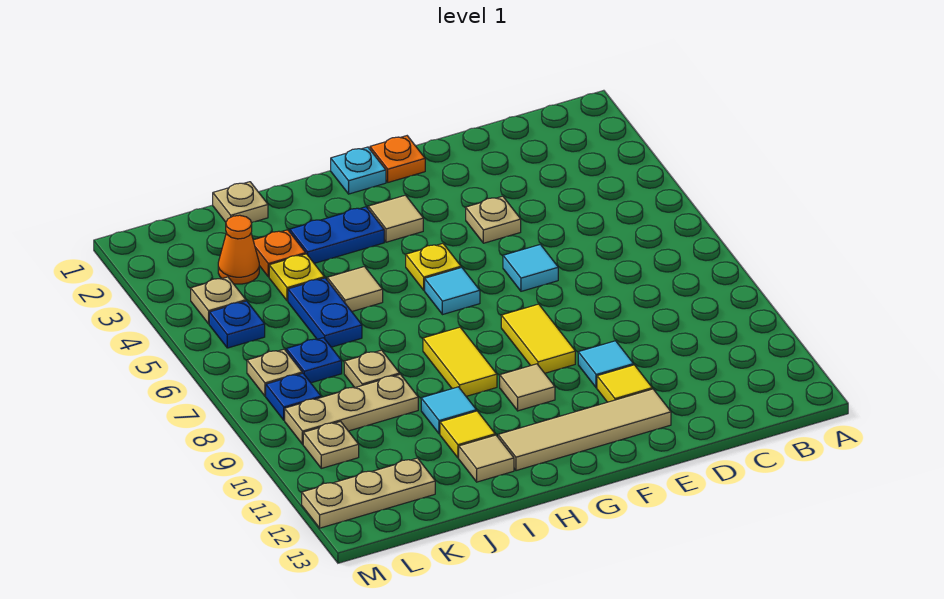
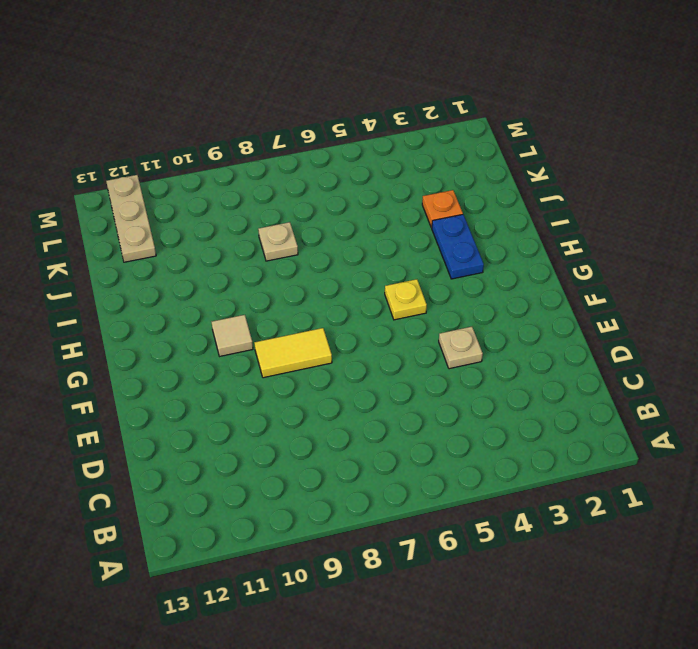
none -> cyan 1x1 tile [503,244,558,291]
none -> cyan 1x1 tile [578,341,634,388]
none -> yellow 1x1 tile [597,365,652,402]
none -> tan 1x4 tile [498,389,671,471]

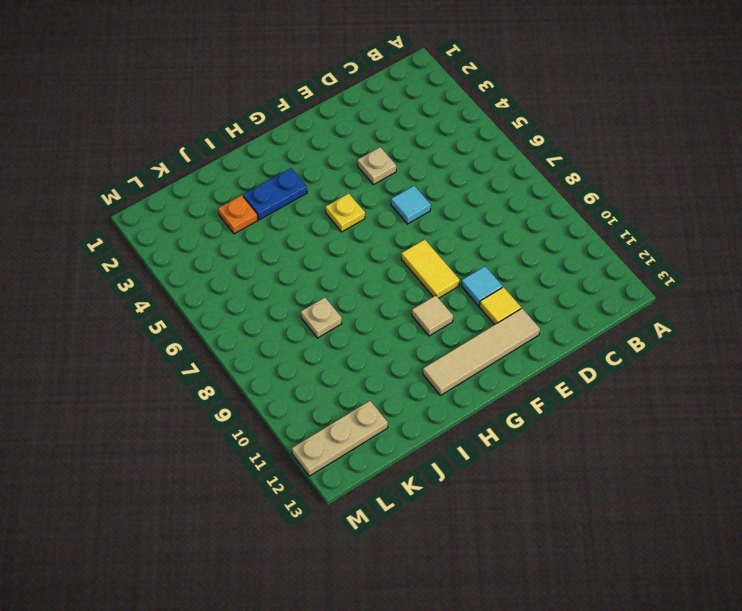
none -> orange 1x1 plate [370,136,425,182]
none -> cyan 1x1 plate [331,147,386,194]
none -> tan 1x1 tile [368,195,423,242]
none -> cyan 1x1 tile [425,268,480,315]

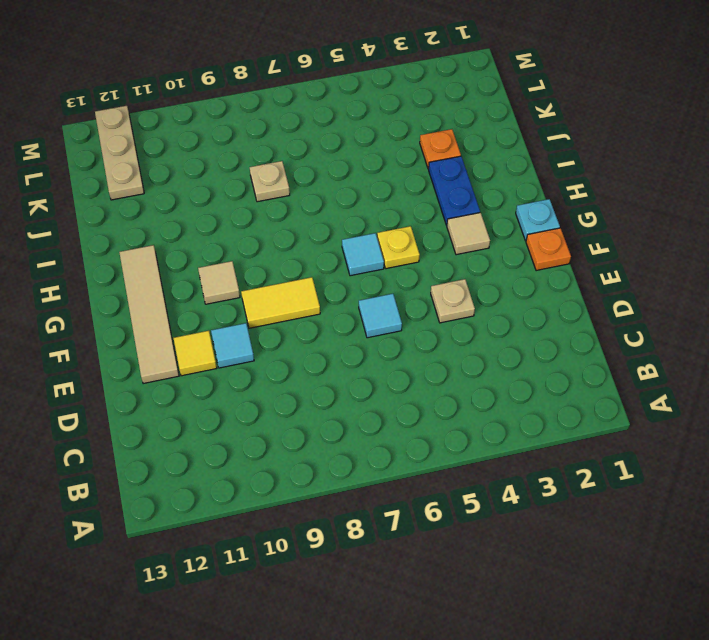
none -> yellow 1x2 tile [423,327,497,396]
none -> tan 1x1 tile [327,267,383,311]
none -> cyan 1x1 tile [421,387,476,434]
none -> yellow 1x1 tile [440,411,495,458]

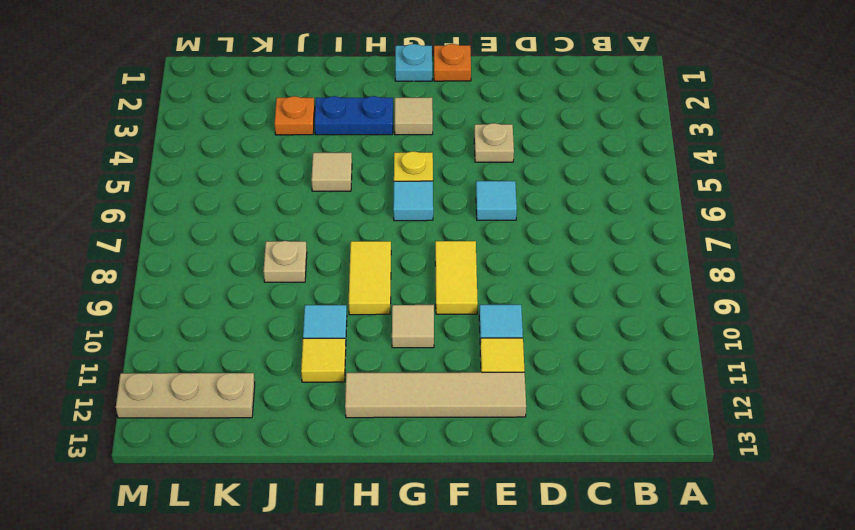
none -> tan 1x1 tile [459,435,514,482]
none -> tan 1x1 plate [213,182,268,223]
none -> yellow 1x1 plate [269,254,324,301]
none -> blue 1x2 plate [288,278,362,347]

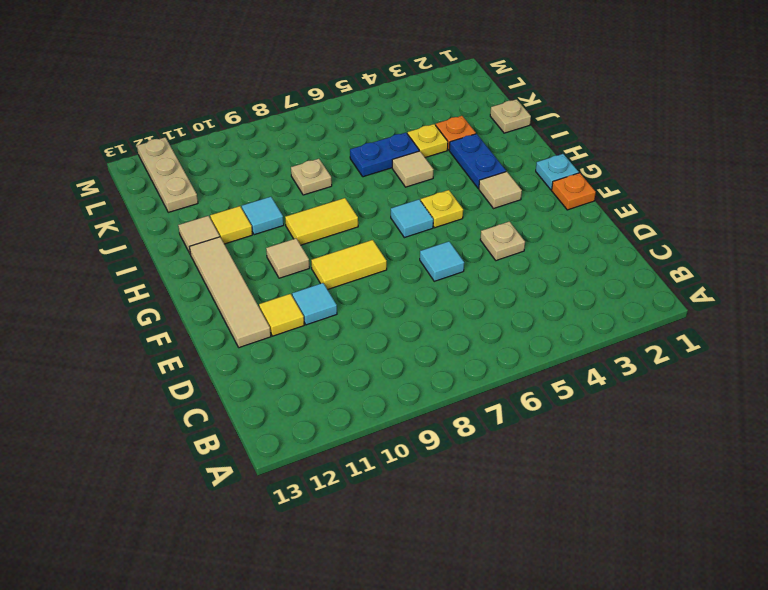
none -> tan 1x3 plate [285,374,418,444]
none -> orange 1x1 cone [218,215,259,284]
none -> blue 1x1 plate [286,338,342,383]
none -> tan 1x1 plate [191,277,246,324]

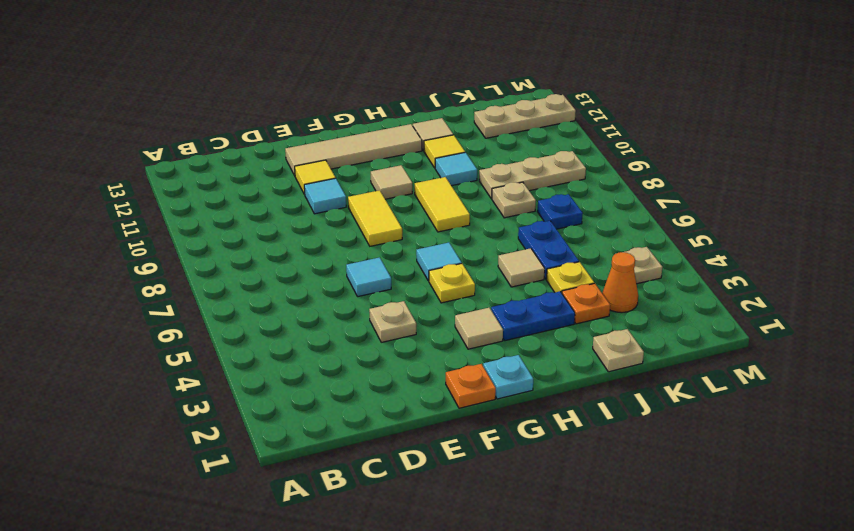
none -> blue 1x1 plate [209,301,265,348]
none -> tan 1x1 plate [247,349,302,396]
none -> blue 1x1 plate [266,373,321,420]
none -> tan 1x1 plate [303,421,359,468]

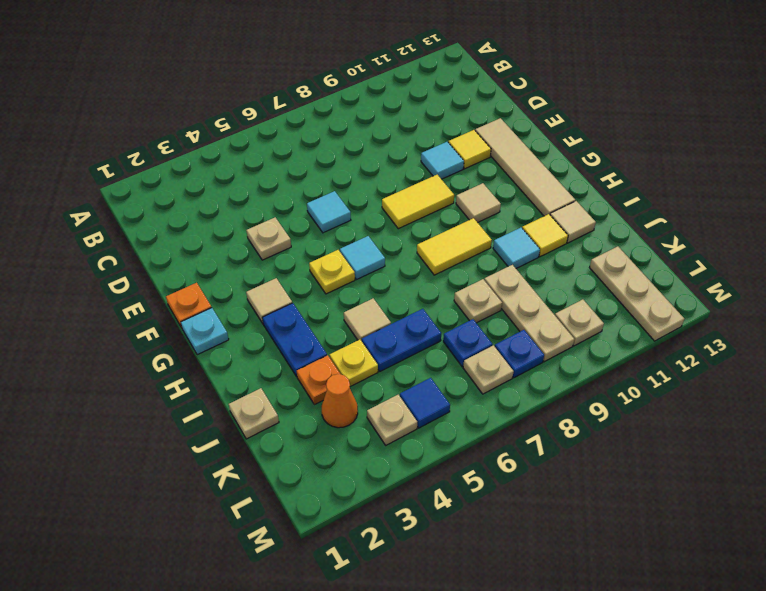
blue 1x1 tile [400,378,450,428] -> blue 1x1 plate [209,301,265,348]

